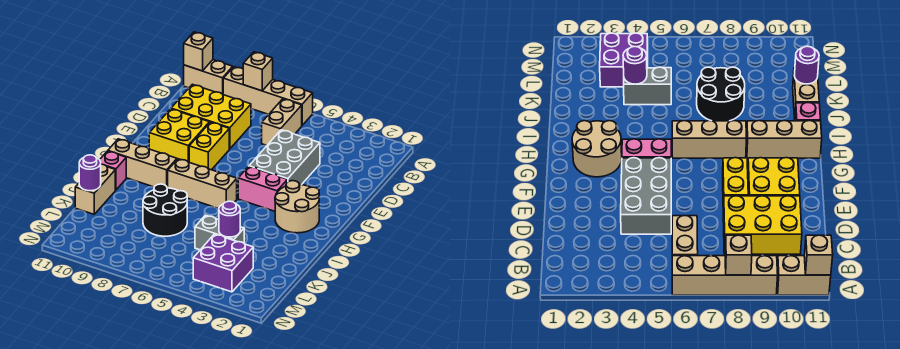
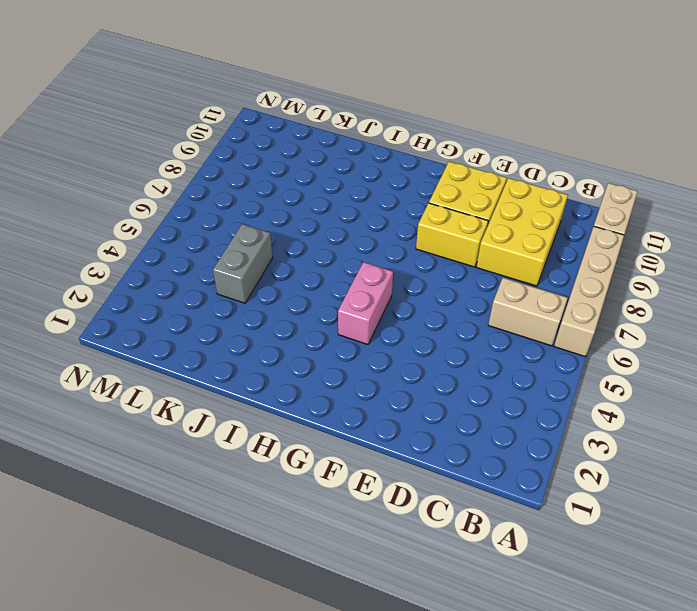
none -> grey 2x3 brick [249,130,320,185]
none -> tan 2x2 round brick [275,181,319,233]
none -> tan 1x3 brick [168,159,237,209]

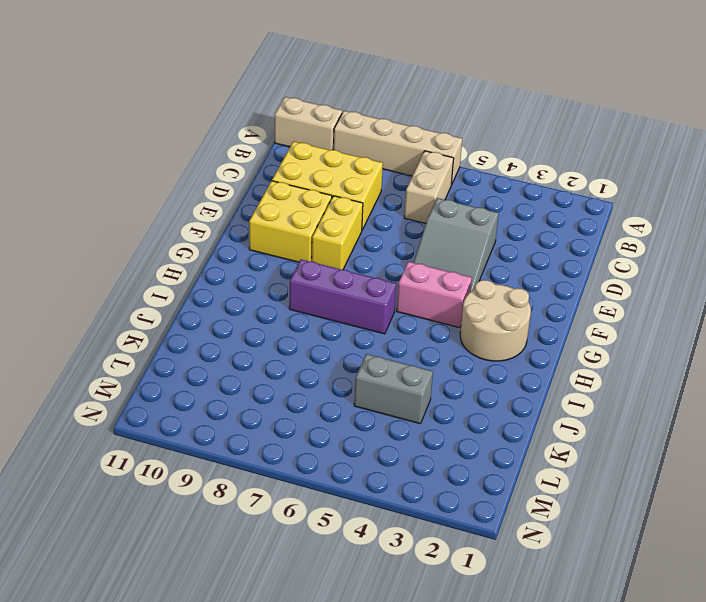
grey 2x3 slope [414,198,499,292] -> grey 2x3 brick [249,130,320,185]
purple 1x3 brick [289,260,396,334] -> tan 1x3 brick [168,159,237,209]
none -> tan 1x3 brick [108,139,177,188]
none -> pink 1x1 brick [100,151,126,190]
none -> black 2x2 round brick [143,184,187,236]

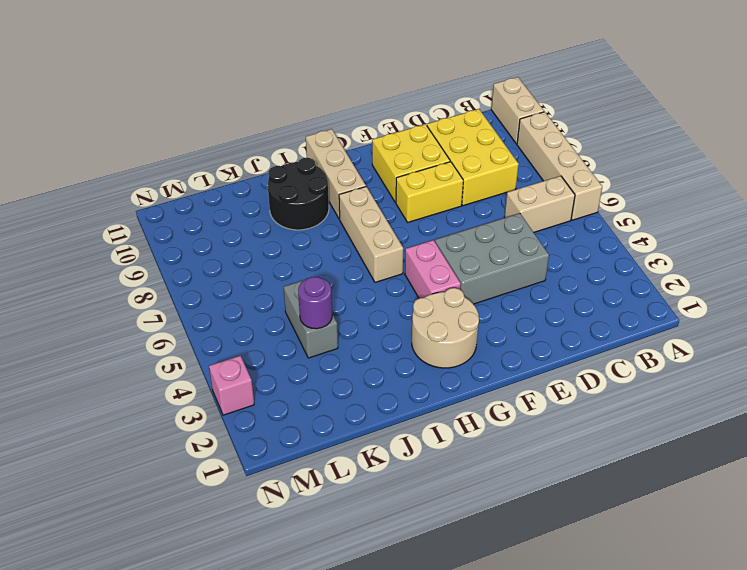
black 2x2 round brick [268,158,329,230] -> black 2x2 round brick moved to [143,184,187,236]
pink 1x1 brick [209,356,254,415] -> pink 1x1 brick moved to [100,151,126,190]
none -> tan 1x2 brick [75,164,115,214]
none -> purple 2x2 brick [193,234,253,292]
none -> tan 1x1 brick [243,52,273,91]

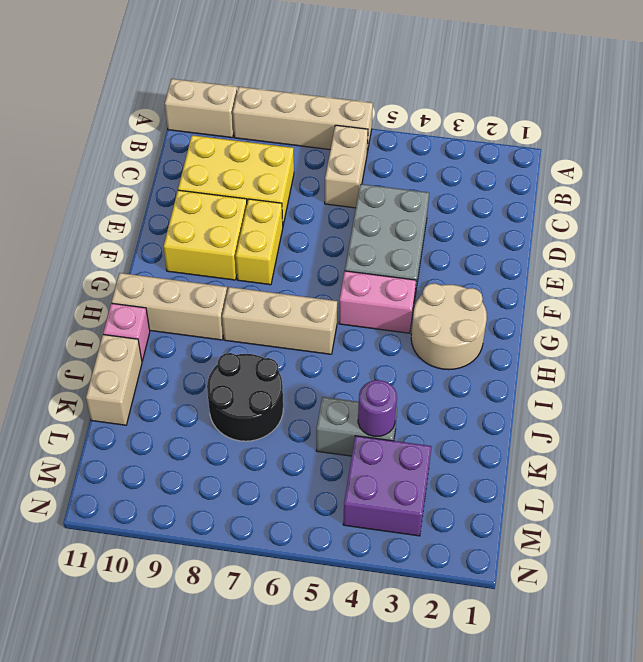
none -> tan 1x1 brick [243,52,273,91]
none -> tan 1x1 brick [184,32,213,71]
none -> purple 1x1 round brick [79,155,101,191]

